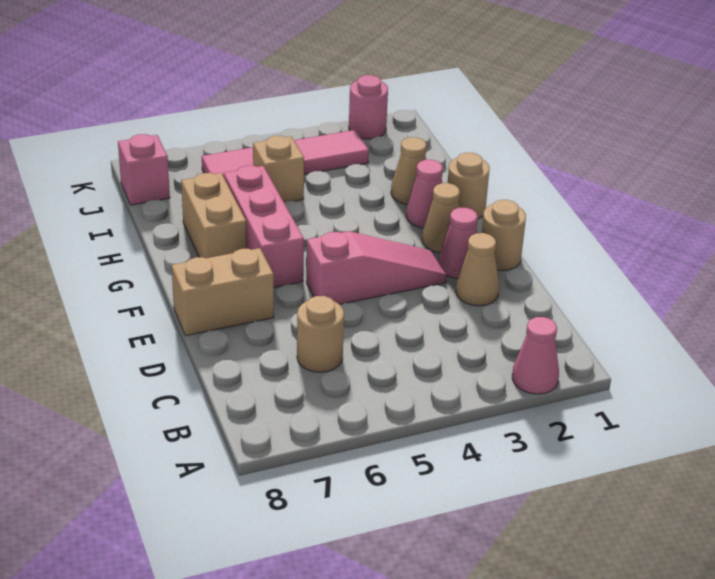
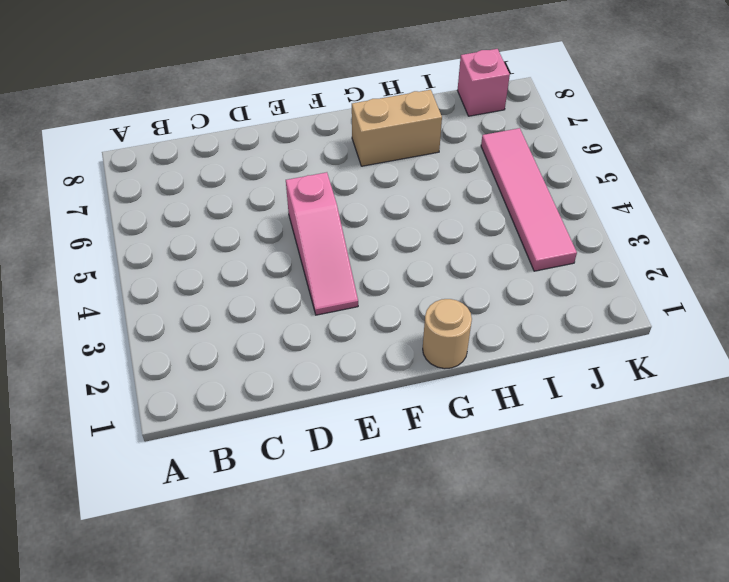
none -> pink 1x1 cone [512,317,559,394]
none -> tan 1x1 round brick [297,296,344,372]
none -> tan 1x1 cone [456,233,499,306]

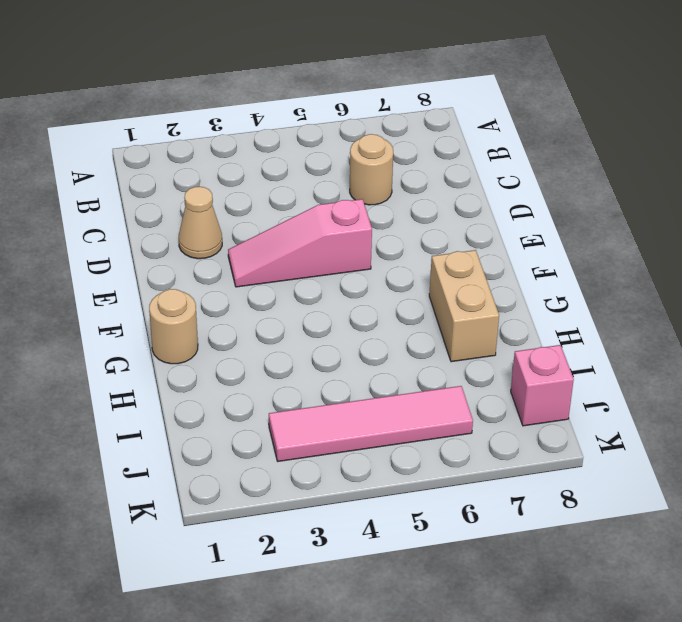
none -> pink 1x1 cone [512,317,559,394]
none -> tan 1x1 round brick [482,200,526,271]
none -> pink 1x1 cone [439,208,478,279]

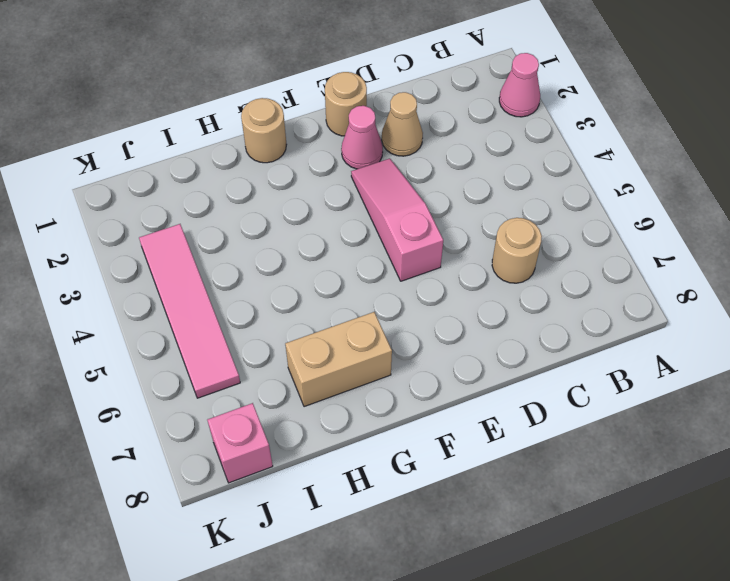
none -> tan 1x2 brick [171,248,274,336]
none -> tan 1x1 cone [422,183,460,253]
none -> pink 1x3 brick [224,165,304,287]

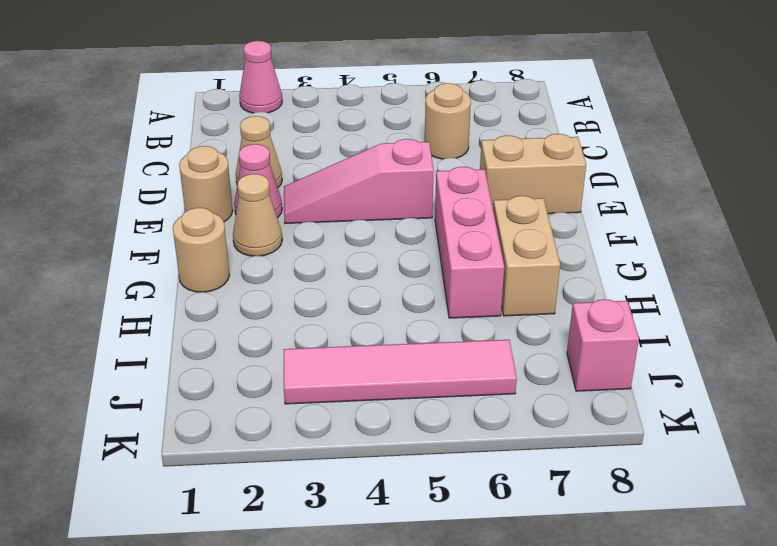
none -> pink 1x1 cone [406,160,443,228]
none -> tan 1x1 cone [391,137,426,204]
none -> tan 1x1 brick [253,136,304,202]

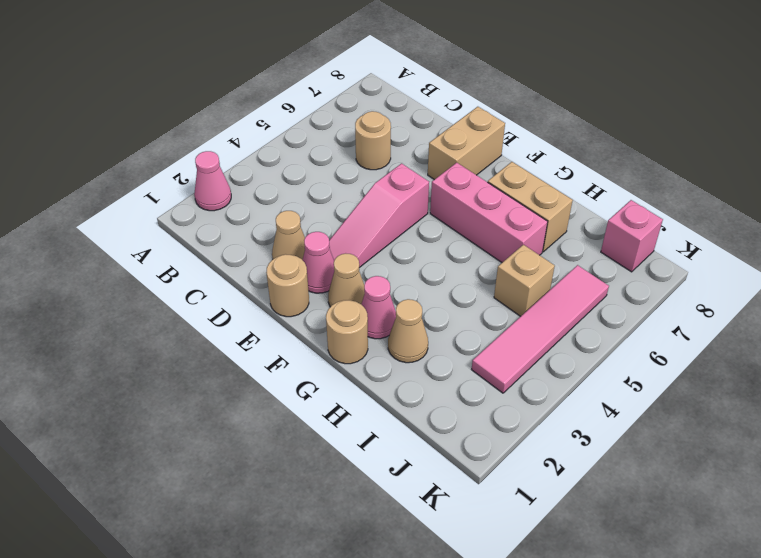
none -> pink 1x1 round brick [349,75,388,139]

